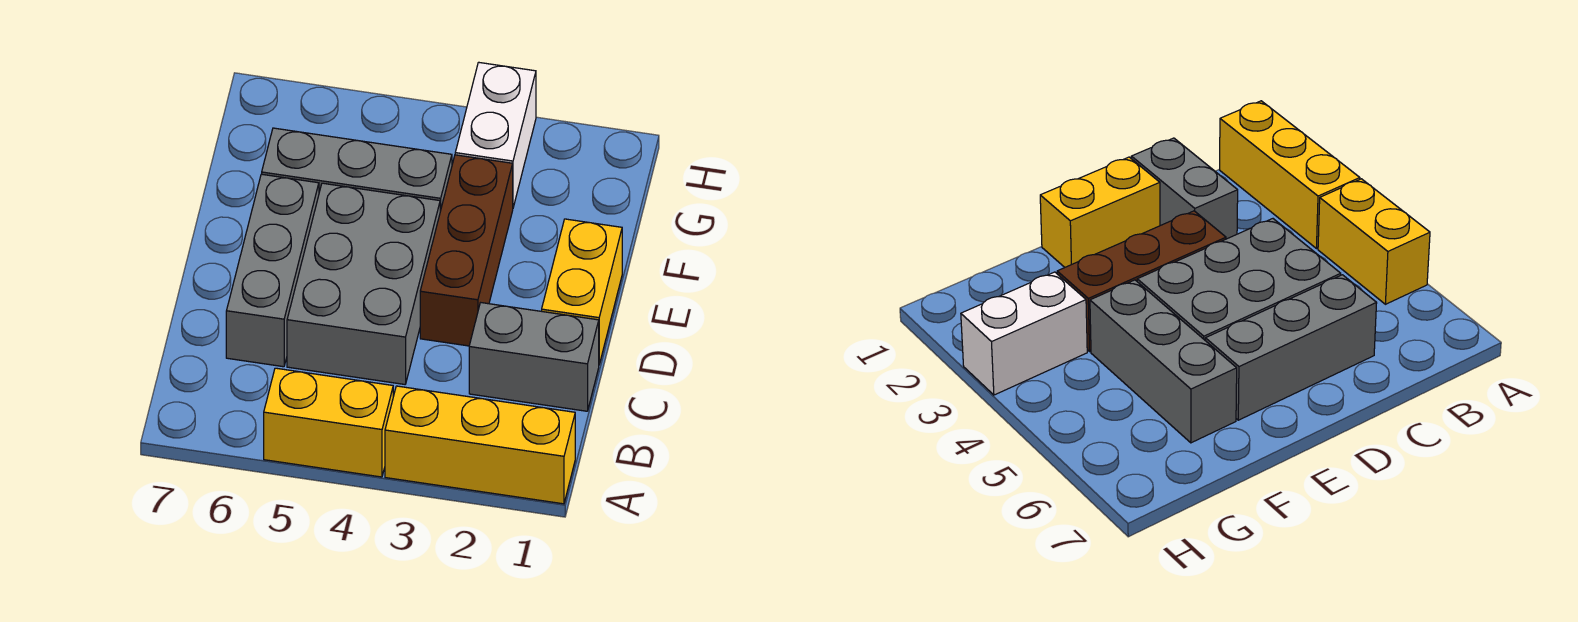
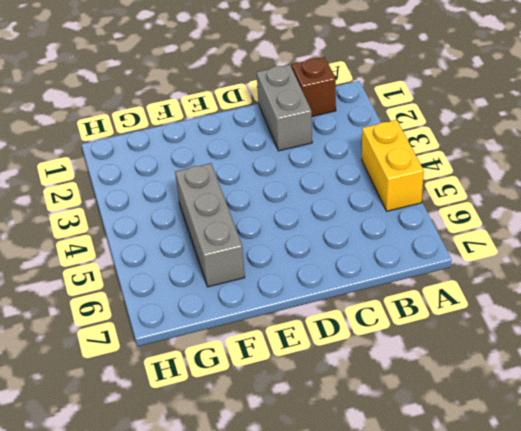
brown 1x1 brick [292,57,336,116] -> none
none -> yellow 1x3 brick [385,386,575,504]
none -> grey 2x3 brick [287,183,440,384]

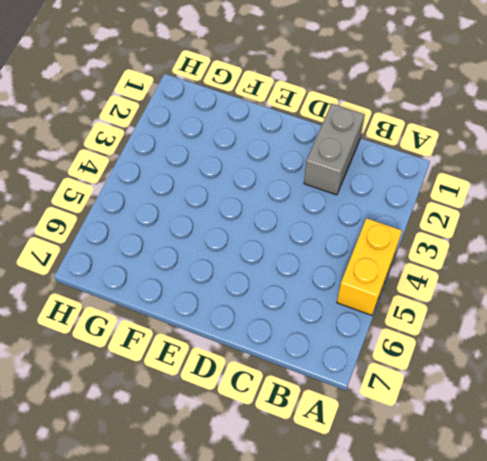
none -> yellow 1x3 brick [385,386,575,504]
none -> grey 2x3 brick [287,183,440,384]

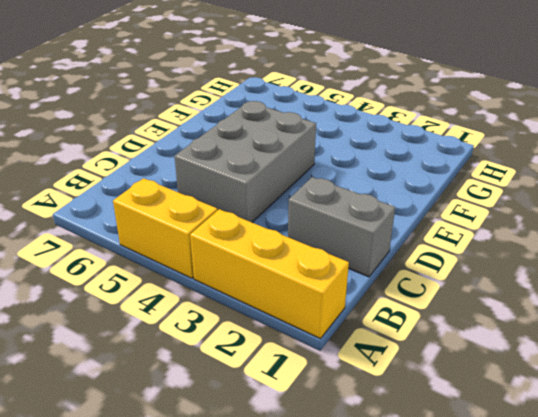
none -> grey 1x3 brick [226,174,319,367]
none -> yellow 1x2 brick [542,219,622,364]

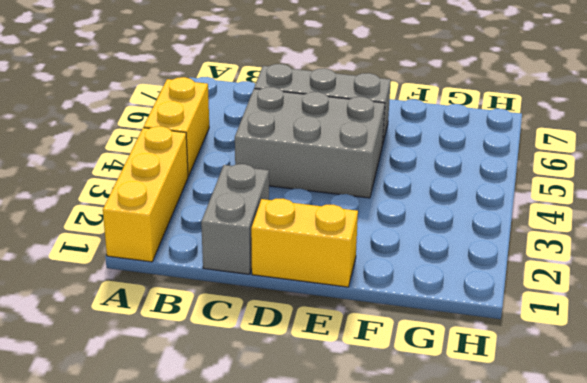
none -> brown 1x3 brick [420,155,513,346]
none -> grey 1x3 brick [262,128,452,211]

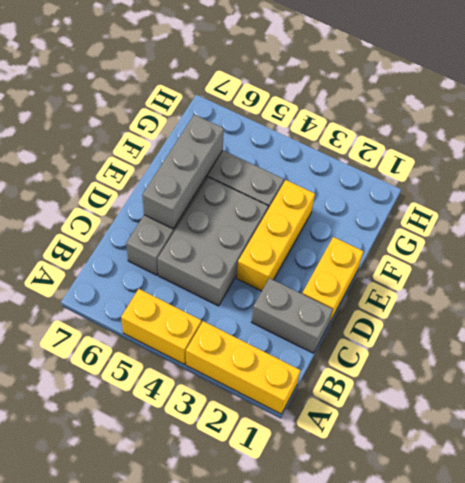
yellow 1x3 brick [237,180,315,291] -> brown 1x3 brick [420,155,513,346]
grey 1x3 brick [142,115,224,229] -> none
none -> white 1x2 brick [455,62,536,207]

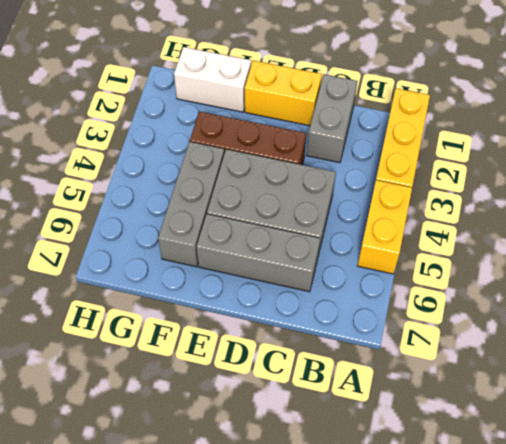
white 1x2 brick [174,47,251,112] -> white 1x2 brick moved to [455,62,536,207]

